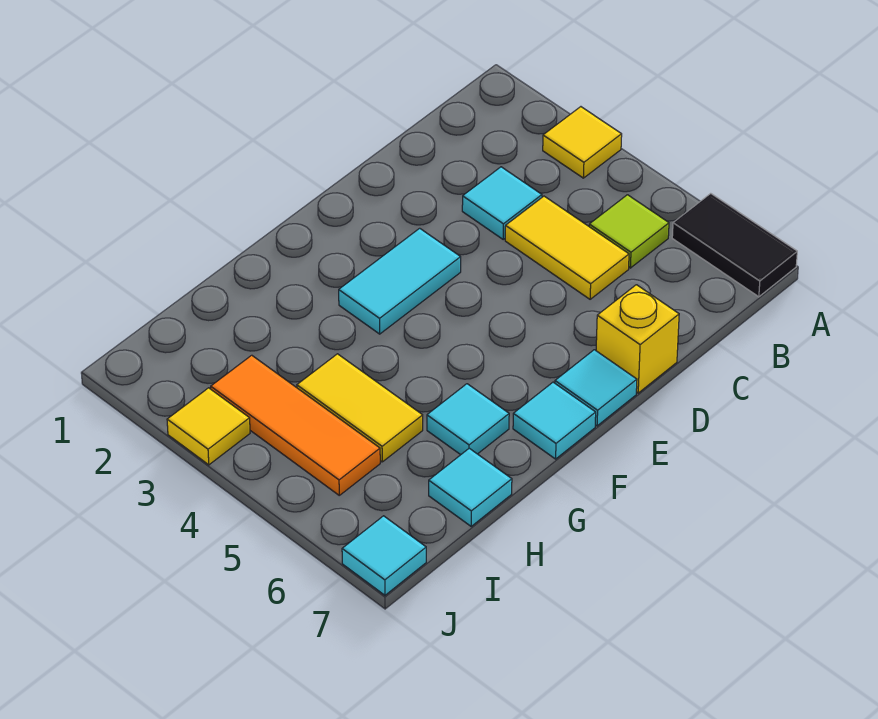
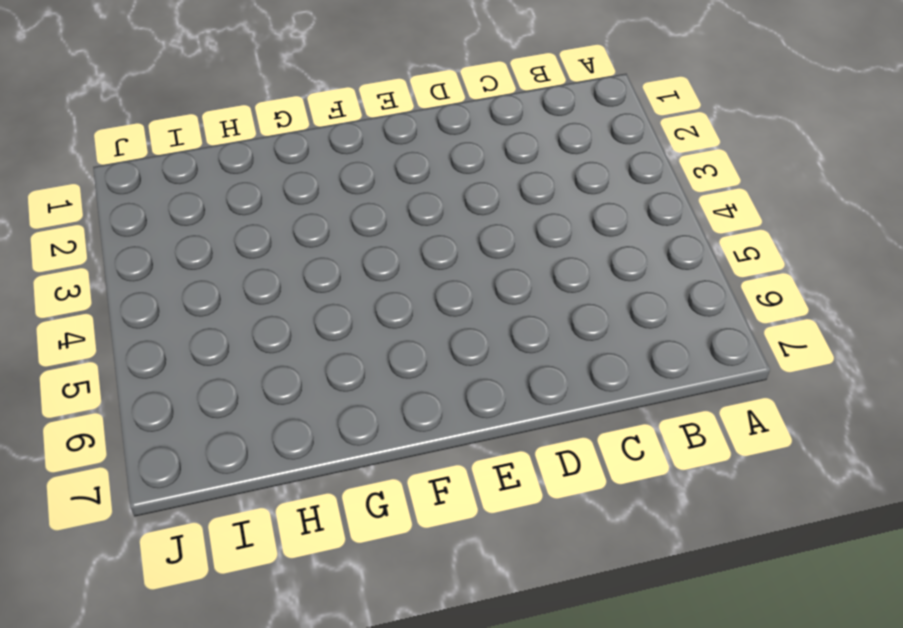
none -> yellow 1x1 tile [543,107,622,178]
none -> black 1x2 tile [672,193,797,297]
none -> lime 1x1 tile [589,195,669,268]

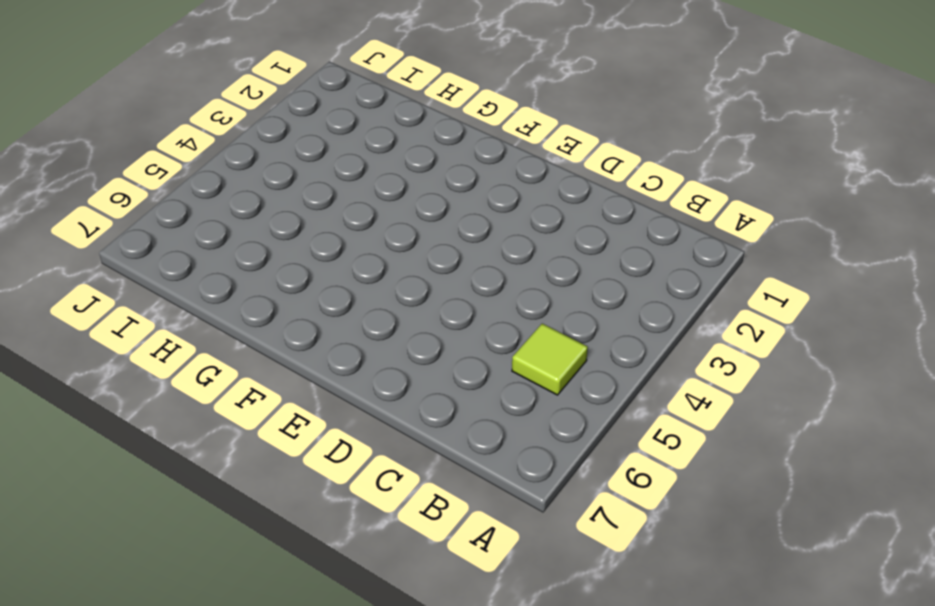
none -> yellow 1x1 tile [543,107,622,178]
none -> black 1x2 tile [672,193,797,297]
none -> cyan 1x1 tile [462,167,542,239]

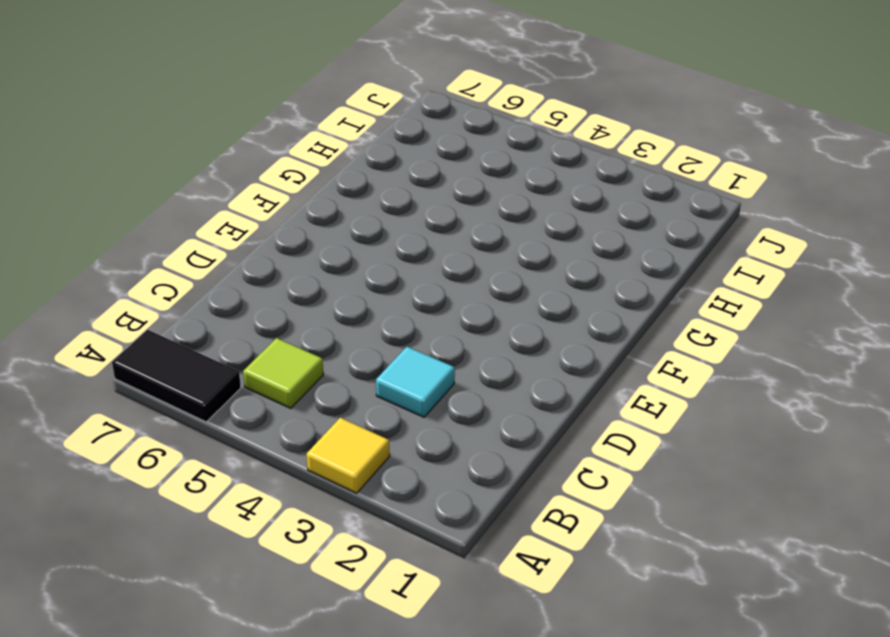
none -> yellow 1x2 tile [505,196,629,299]
none -> yellow 1x1 brick [596,285,679,393]
none -> cyan 1x2 tile [339,228,461,334]

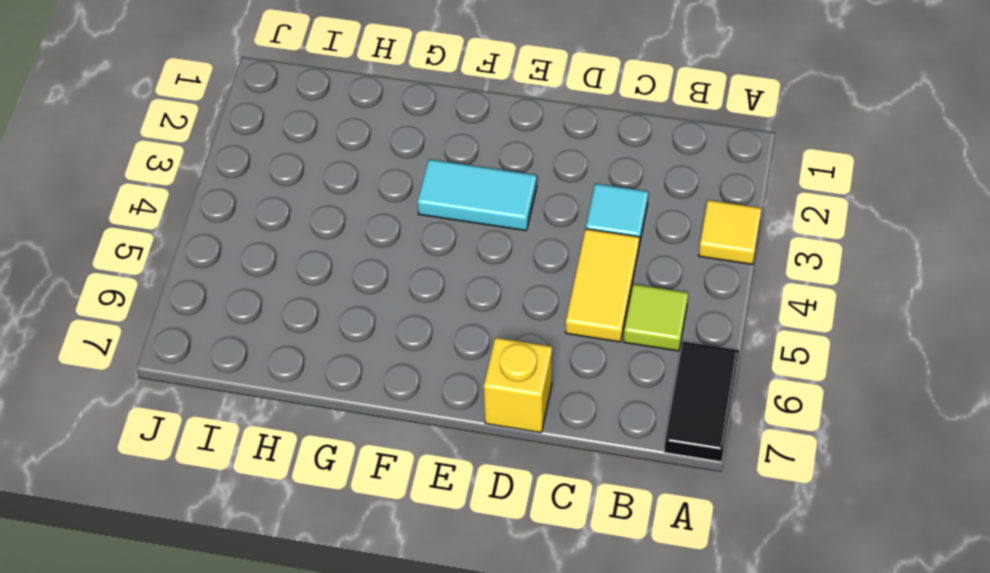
none -> cyan 1x1 tile [555,350,637,426]
none -> cyan 1x1 tile [513,382,596,459]
none -> cyan 1x1 tile [427,384,509,455]

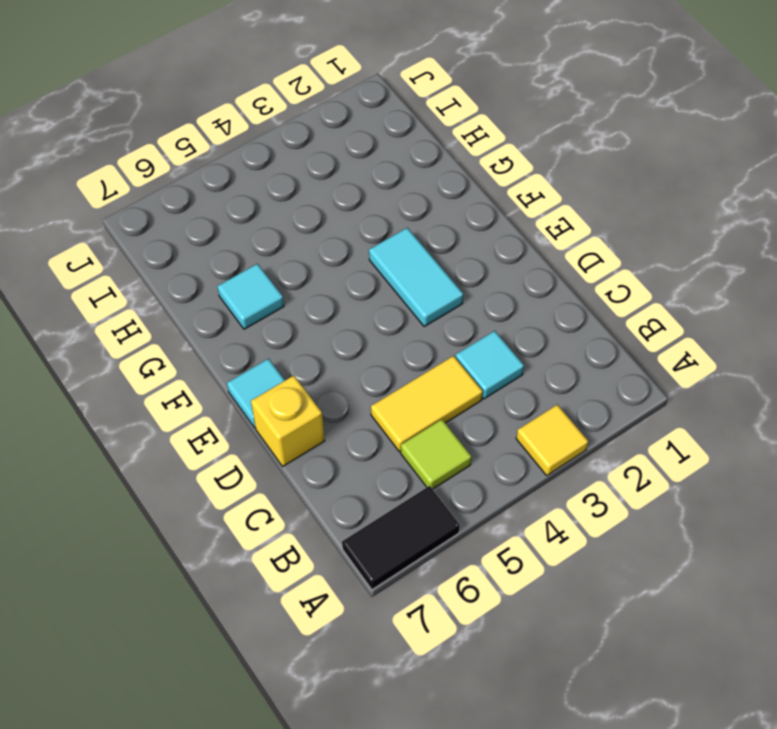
none -> cyan 1x1 tile [513,382,596,459]
none -> yellow 1x2 tile [297,354,423,462]
none -> cyan 1x1 tile [429,448,512,526]

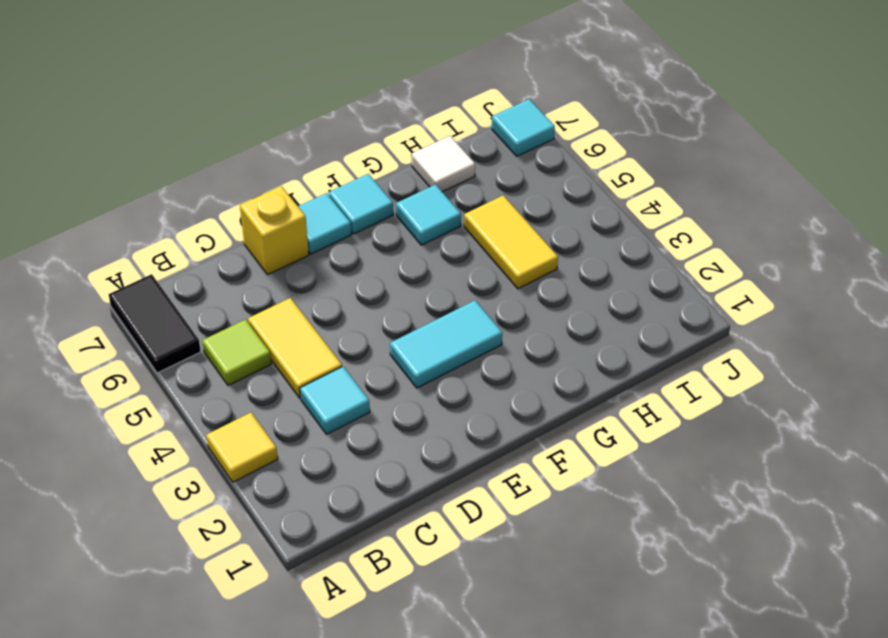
white 1x1 tile [412,136,475,192] -> cyan 1x1 tile [429,448,512,526]
none -> orange 1x3 tile [211,355,380,495]
none -> yellow 1x1 tile [167,388,250,465]

